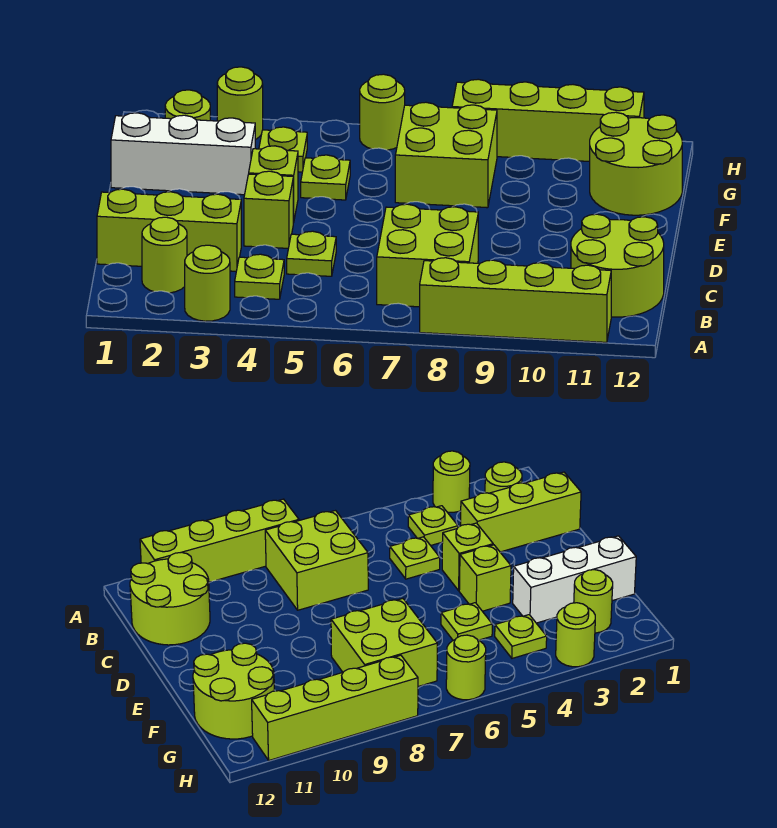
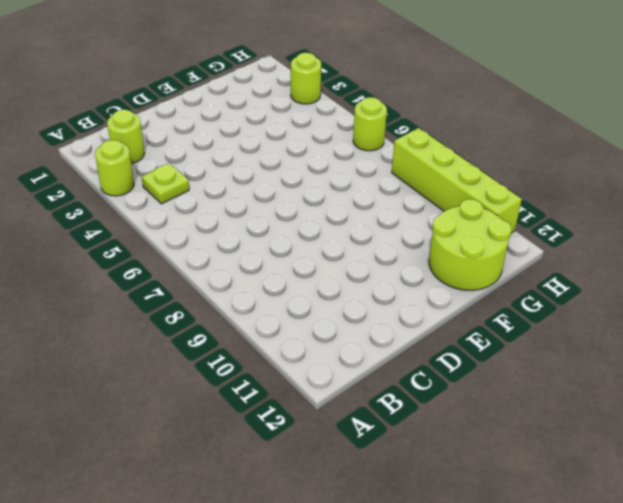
none -> lime 1x4 brick [420,258,611,342]
none -> lime 2x2 brick [377,204,478,307]
none -> lime 2x2 round brick [571,214,664,317]

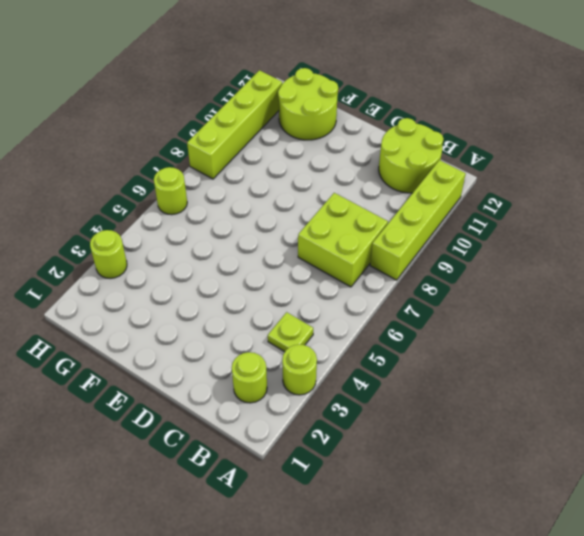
none -> lime 1x3 brick [97,189,241,271]
none -> lime 1x1 plate [287,231,336,276]
none -> lime 1x1 brick [244,171,293,248]

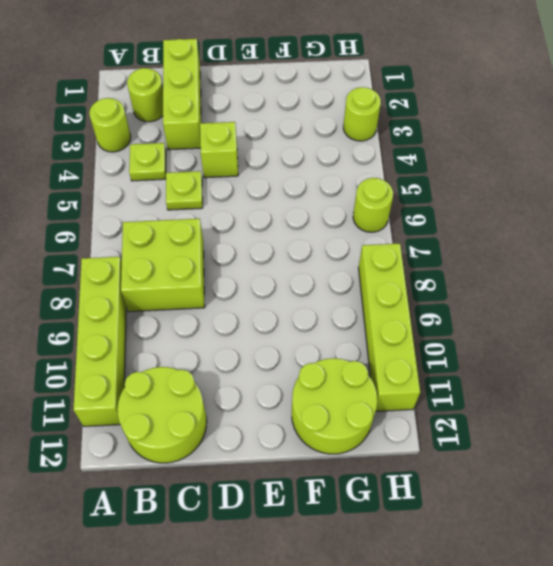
none -> lime 1x1 brick [249,146,298,223]
none -> white 1x3 brick [111,113,255,195]
none -> lime 1x1 plate [301,155,350,200]

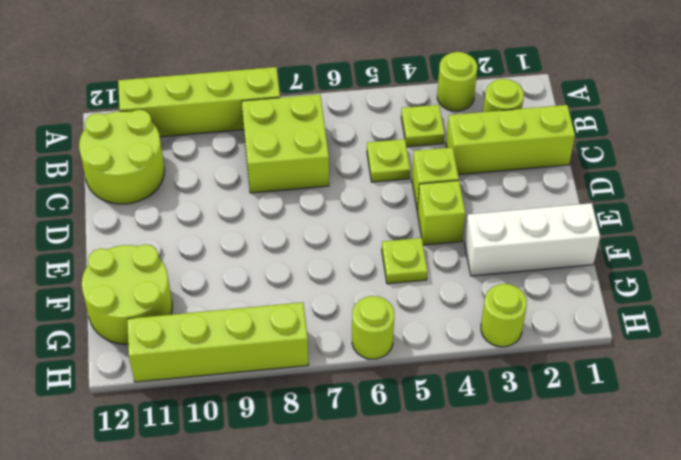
none -> lime 2x2 brick [395,102,497,208]
none -> lime 1x1 round brick [165,90,210,121]
none -> lime 1x1 plate [259,127,307,172]

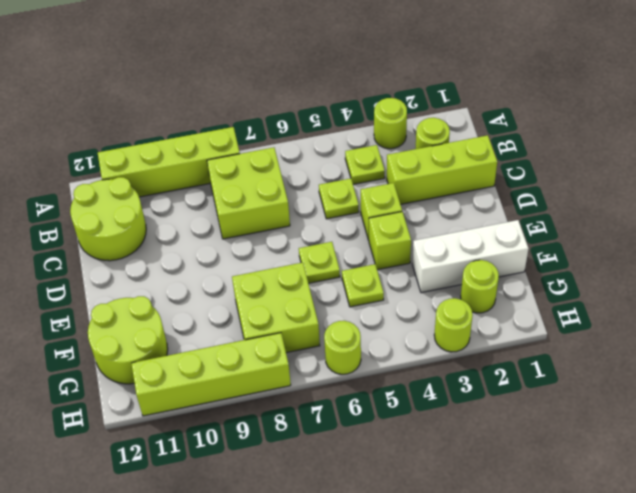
lime 1x1 plate [299,242,340,283] -> lime 1x1 plate moved to [259,127,307,172]

